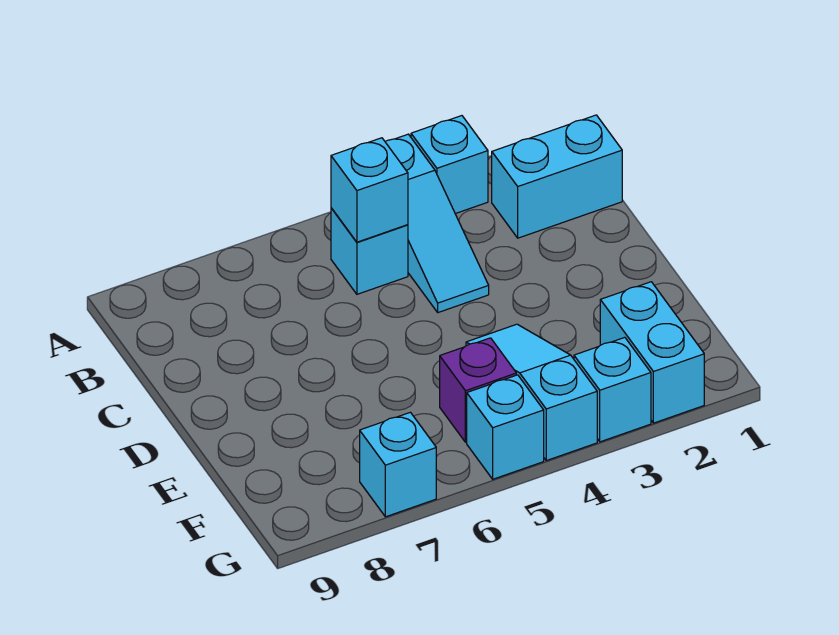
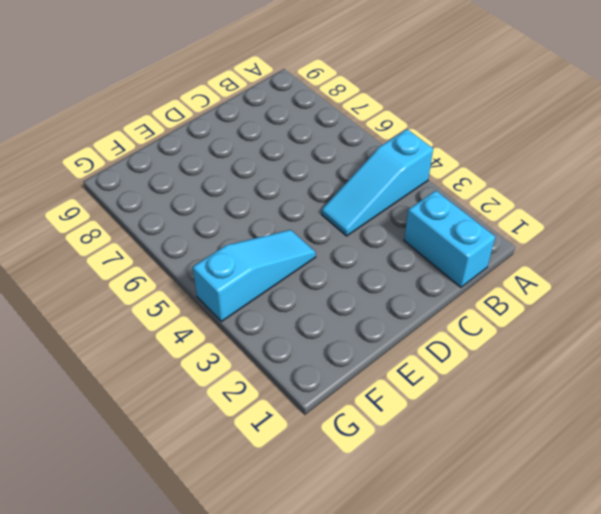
none -> cyan 1x1 brick [411,116,488,214]
none -> cyan 1x1 brick [331,208,408,294]

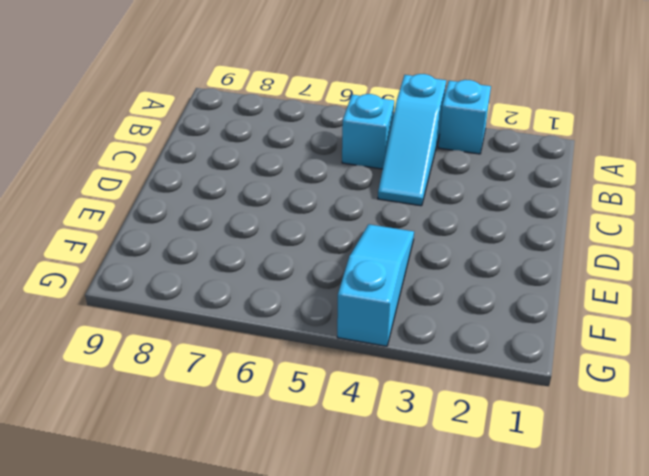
none -> cyan 1x2 brick [492,115,622,238]
none -> cyan 1x2 brick [600,282,704,423]

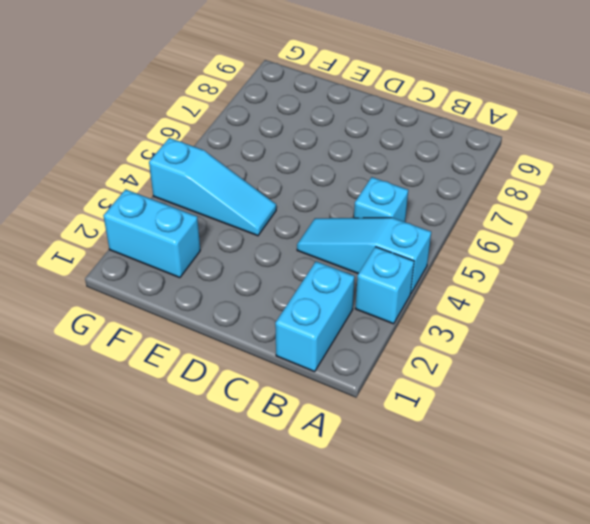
none -> purple 1x1 brick [440,338,516,442]
none -> cyan 1x1 brick [574,337,651,442]

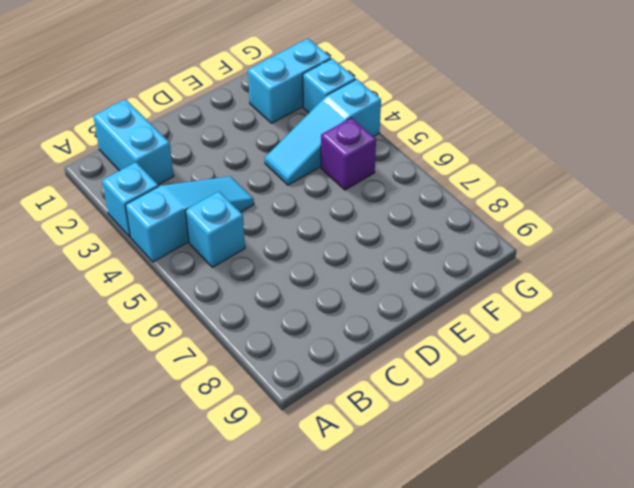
none -> cyan 1x1 brick [467,375,544,479]
none -> cyan 1x1 brick [360,412,436,517]

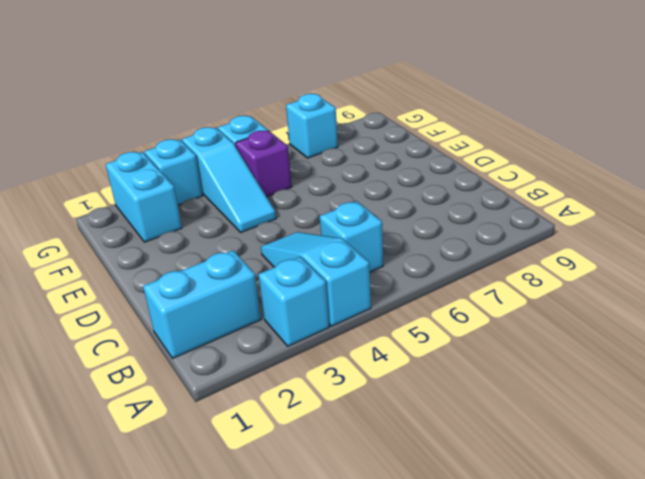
none -> cyan 1x1 brick [331,138,408,242]

